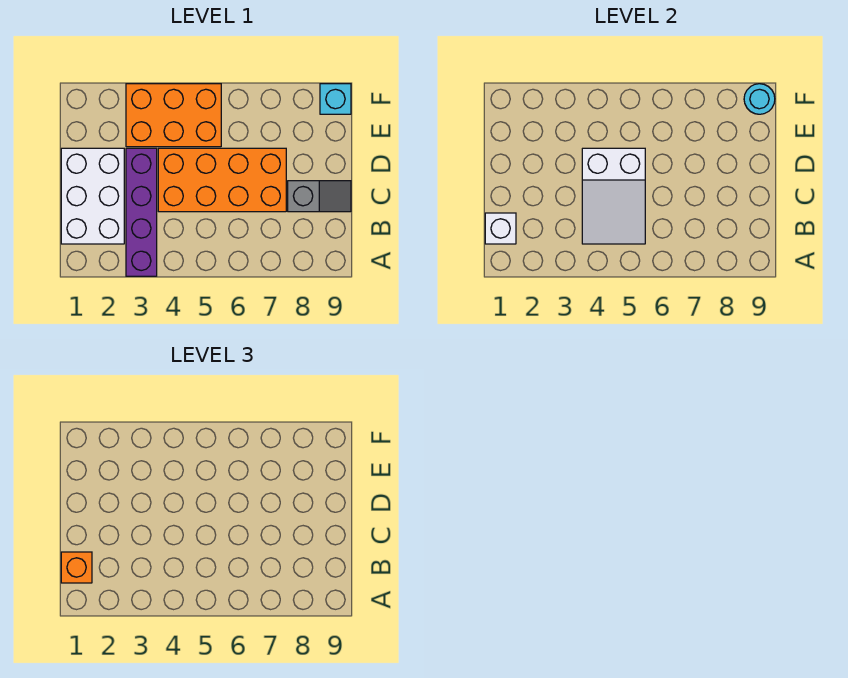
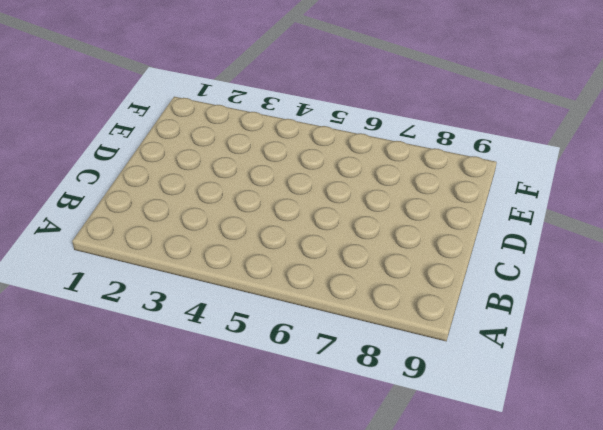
none -> purple 1x4 brick [126,148,157,276]
none -> white 2x3 brick [61,148,124,244]

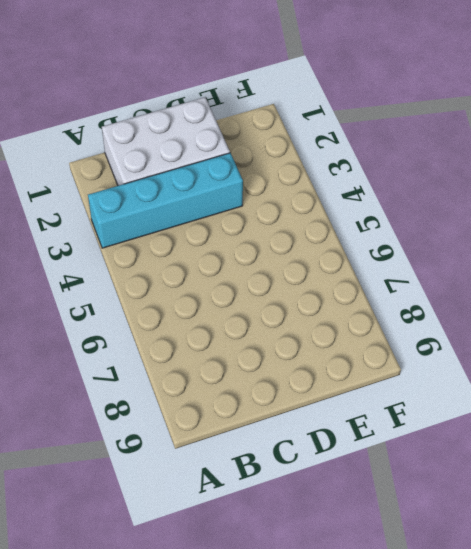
cyan 1x4 brick [88,153,243,248] -> purple 1x4 brick [126,148,157,276]
none -> orange 2x4 brick [158,148,286,212]
none -> grey 1x2 slope [288,181,351,212]

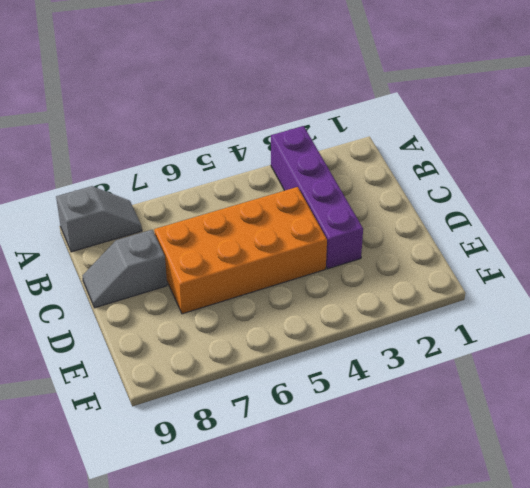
grey 1x2 slope [56,186,142,252] -> none
none -> white 2x3 brick [61,148,124,244]
none -> orange 2x3 brick [126,84,221,147]

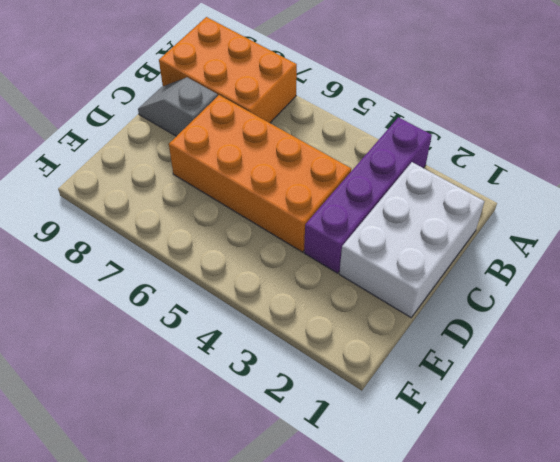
orange 2x3 brick [159,17,297,123] -> orange 2x3 brick moved to [126,84,221,147]
none -> cyan 1x1 brick [320,84,351,114]
none -> white 1x1 brick [485,213,516,244]

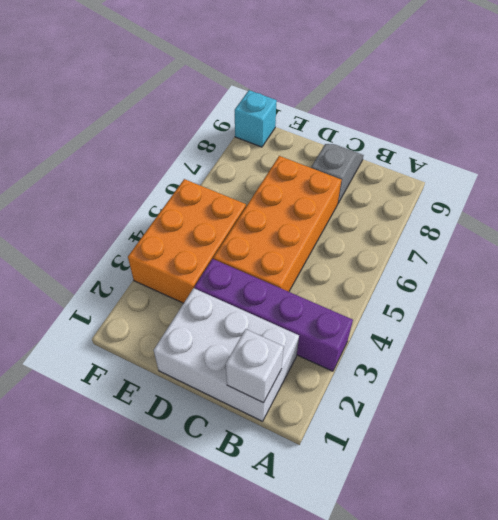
none -> white 2x3 slope [582,148,645,244]
none -> cyan 1x1 round brick [744,84,775,114]

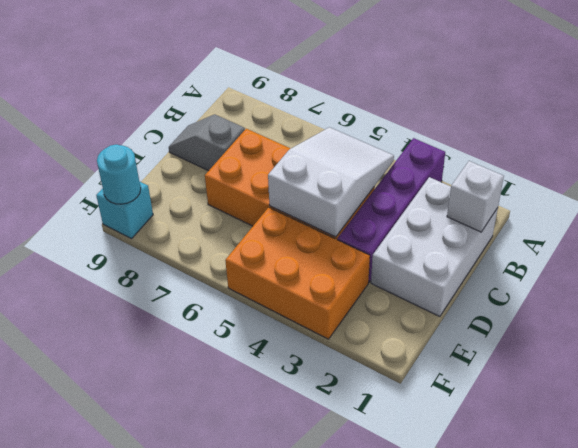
none -> orange 1x1 brick [61,552,92,583]

